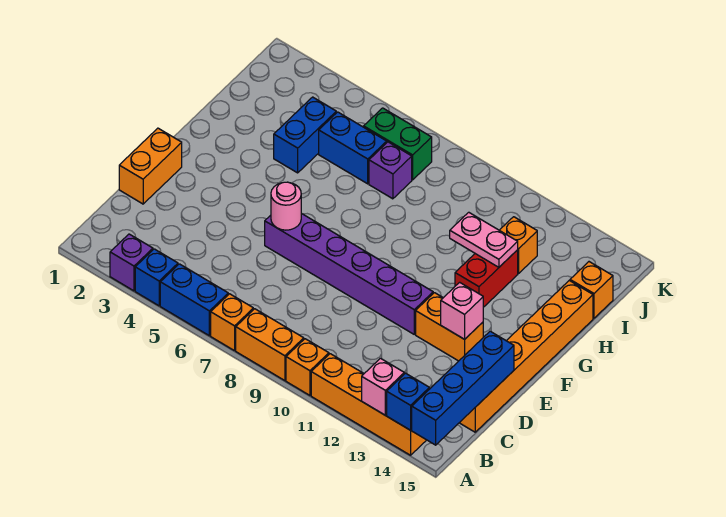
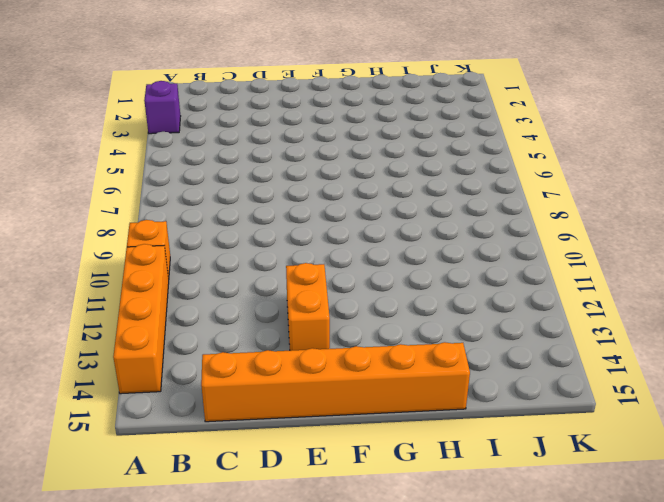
none -> blue 1x1 brick [135,249,178,306]
none -> blue 1x2 brick [160,264,228,336]
none -> orange 1x1 brick [211,294,253,351]

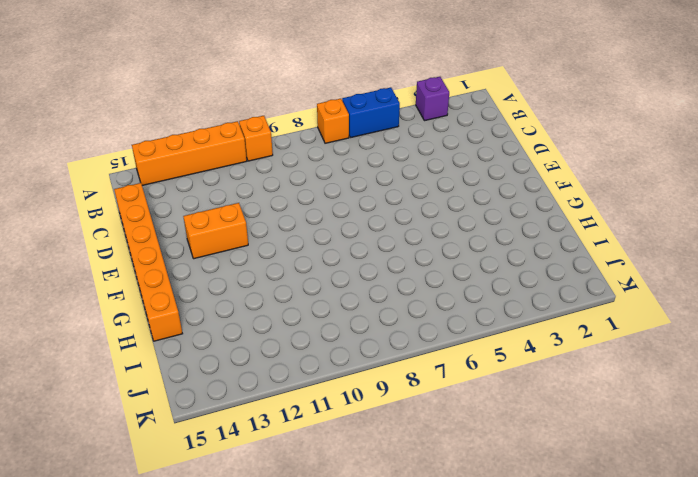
none -> blue 1x1 brick [135,249,178,306]
none -> orange 1x2 brick [236,309,304,381]
none -> orange 1x2 brick [119,128,182,204]

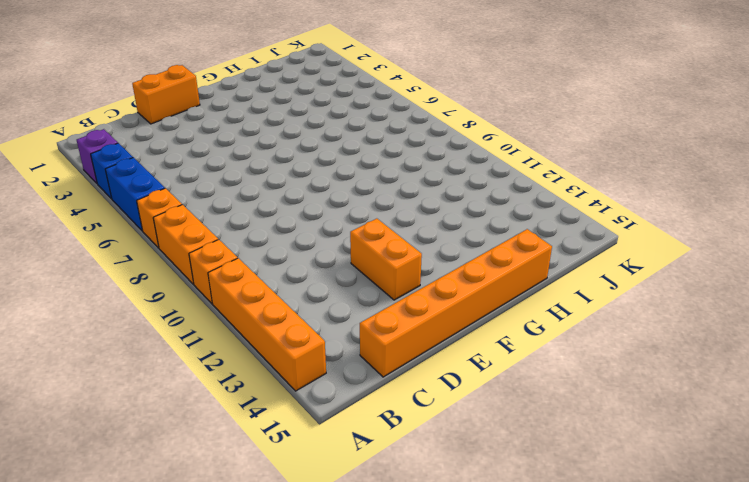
none -> purple 1x6 brick [265,213,433,334]
none -> red 1x2 brick [455,250,518,307]
none -> blue 1x2 brick [274,97,336,173]

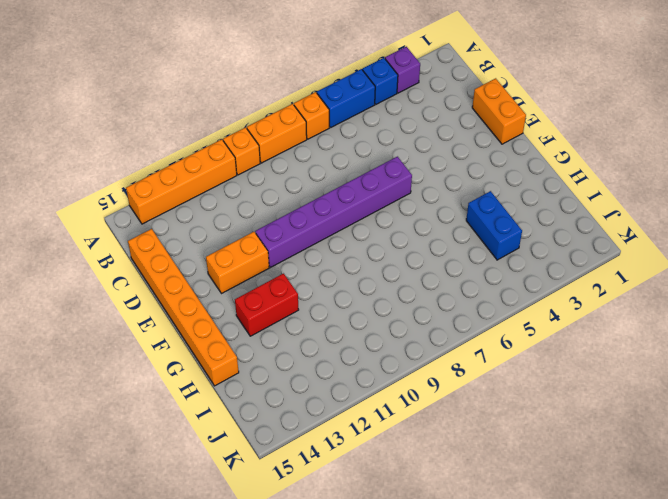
red 1x2 brick [235,274,299,336] -> red 1x2 brick turned to [455,250,518,307]
none -> blue 1x2 brick [319,112,387,184]
none -> purple 1x1 brick [369,142,412,199]
none -> orange 1x1 brick [499,217,537,273]

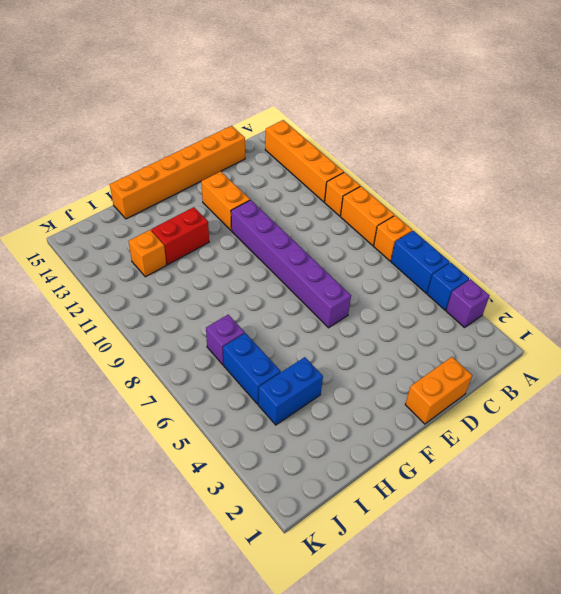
none -> orange 1x1 brick [570,262,613,318]
none -> green 1x2 brick [364,108,432,180]
none -> pink 1x1 brick [362,358,404,415]

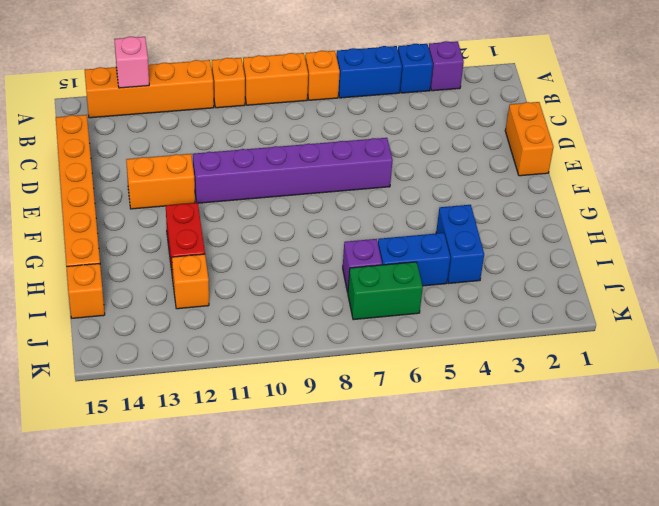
none -> blue 1x1 brick [387,373,429,430]
none -> blue 1x4 brick [412,331,514,445]
none -> pink 1x1 round brick [271,182,301,230]

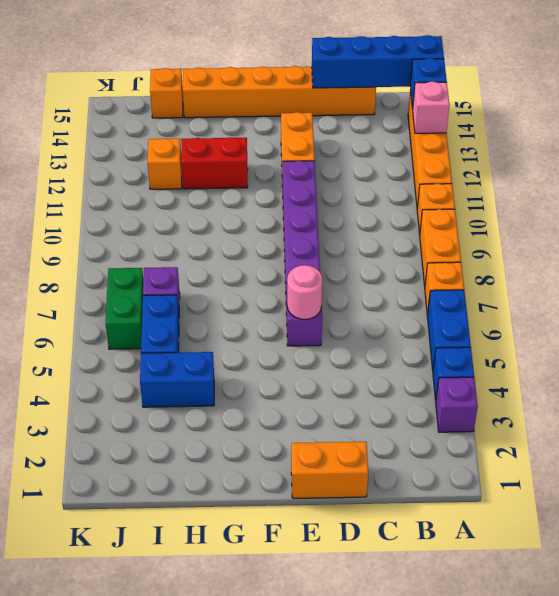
none -> pink 1x1 brick [441,282,483,339]
none -> pink 1x2 plate [450,212,518,267]

